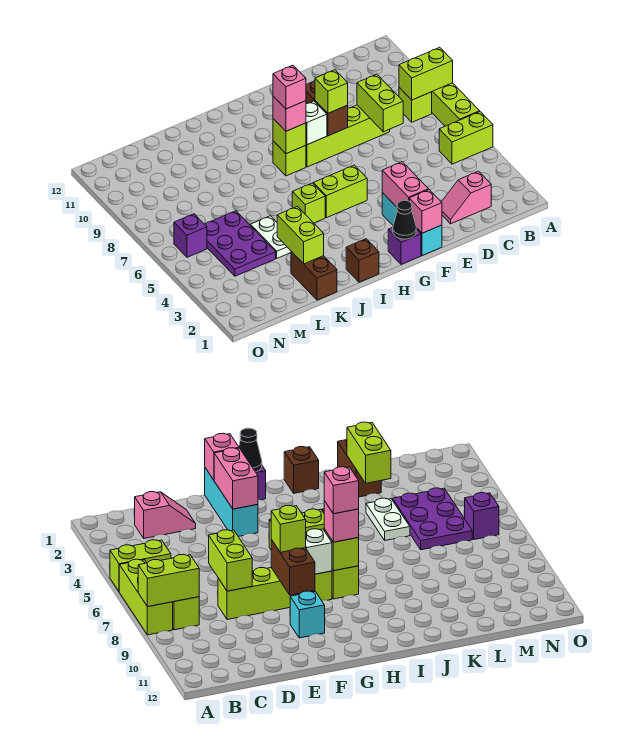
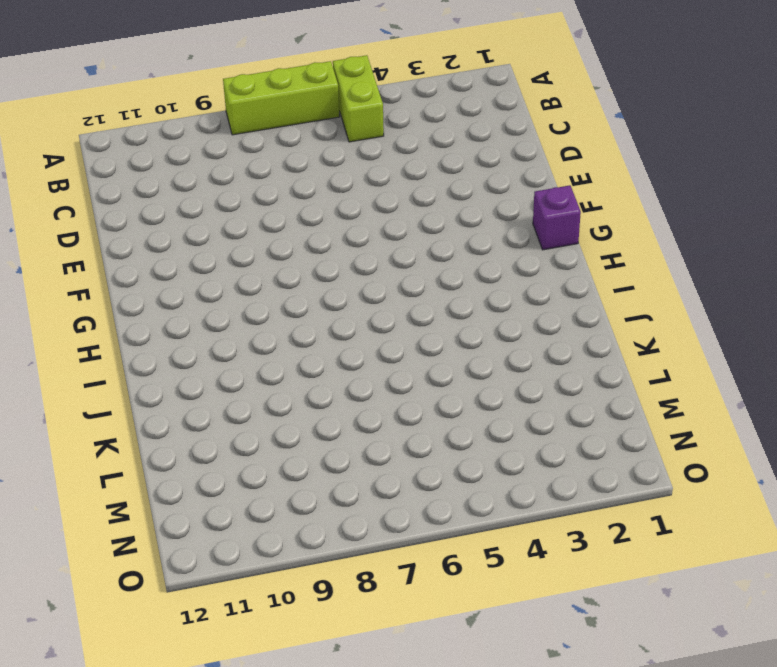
none -> lime 1x1 brick [399,87,432,122]
none -> pink 1x2 slope [442,171,491,224]
none -> lime 1x4 brick [306,105,390,167]

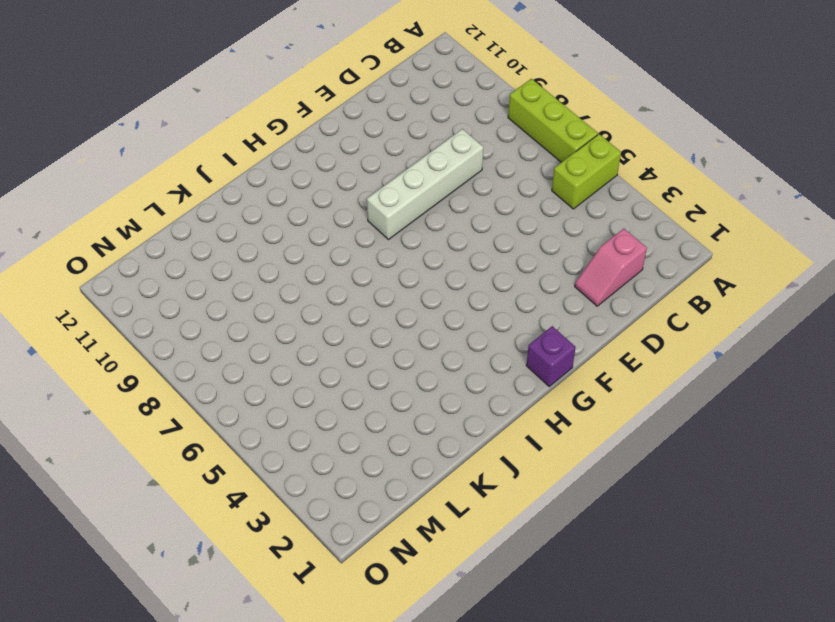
white 1x4 brick [367,129,483,240] -> lime 1x4 brick [306,105,390,167]
none -> lime 1x1 brick [399,87,432,122]
none -> cyan 1x3 brick [382,193,442,256]
none -> cyan 1x1 brick [290,591,325,638]

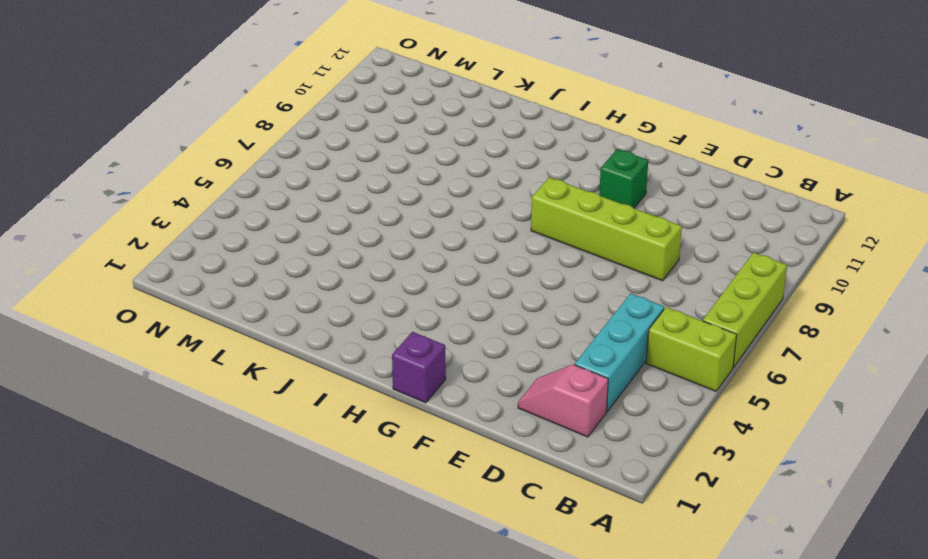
cyan 1x3 brick [575,293,664,412] -> cyan 1x3 brick moved to [382,193,442,256]
green 1x1 brick [599,149,648,208] -> cyan 1x1 brick [290,591,325,638]
none -> lime 1x1 brick [399,87,432,122]
none -> lime 1x2 brick [313,165,367,218]
none -> lime 1x1 brick [273,141,306,176]

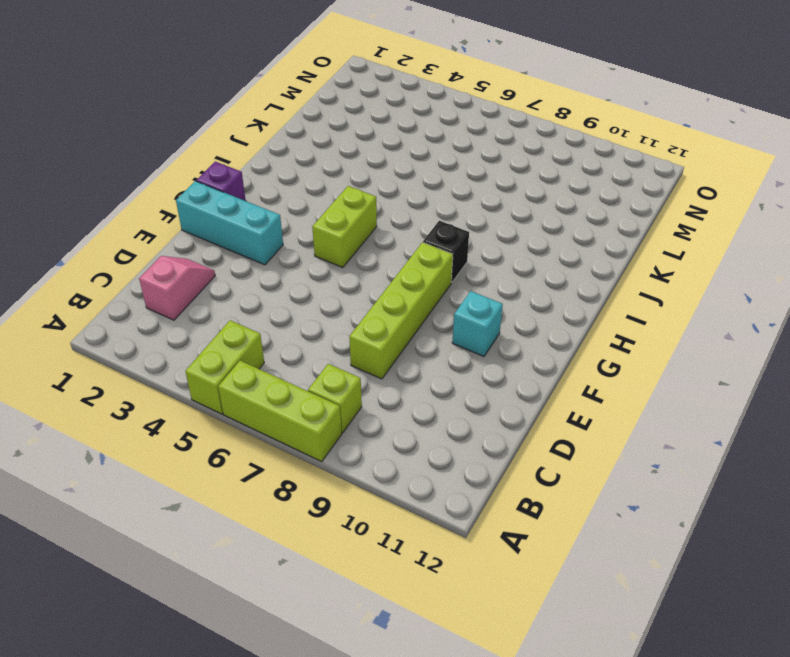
black 1x1 brick [423,221,469,283] -> lime 1x1 brick [273,141,306,176]
none -> brown 1x1 brick [346,239,379,282]
none -> lime 1x1 brick [292,183,325,223]
none -> brown 1x2 brick [291,251,337,300]

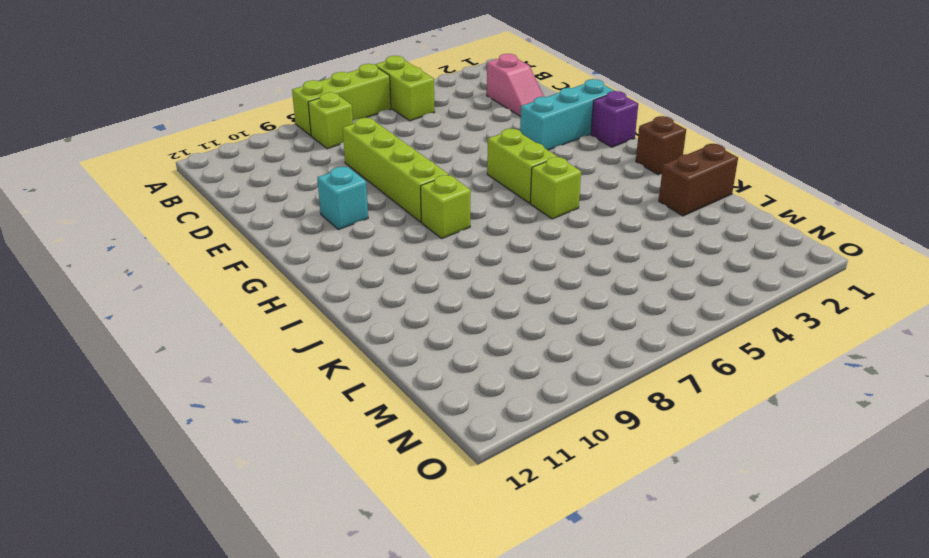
none -> white 1x2 plate [251,216,291,258]
none -> purple 2x3 plate [205,211,276,276]
none -> purple 1x1 brick [174,214,207,257]

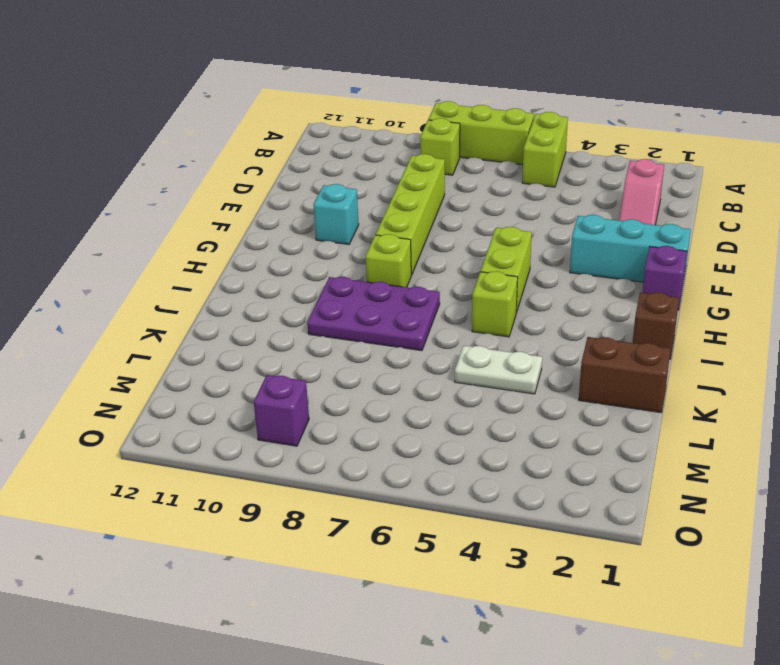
purple 2x3 plate [307,277,440,351] -> purple 2x3 plate moved to [205,211,276,276]
purple 1x1 brick [254,375,309,446] -> purple 1x1 brick moved to [174,214,207,257]
none -> lime 1x2 brick [399,47,453,100]
none -> lime 1x2 brick [357,74,403,132]
none -> pink 1x1 brick [409,190,442,233]

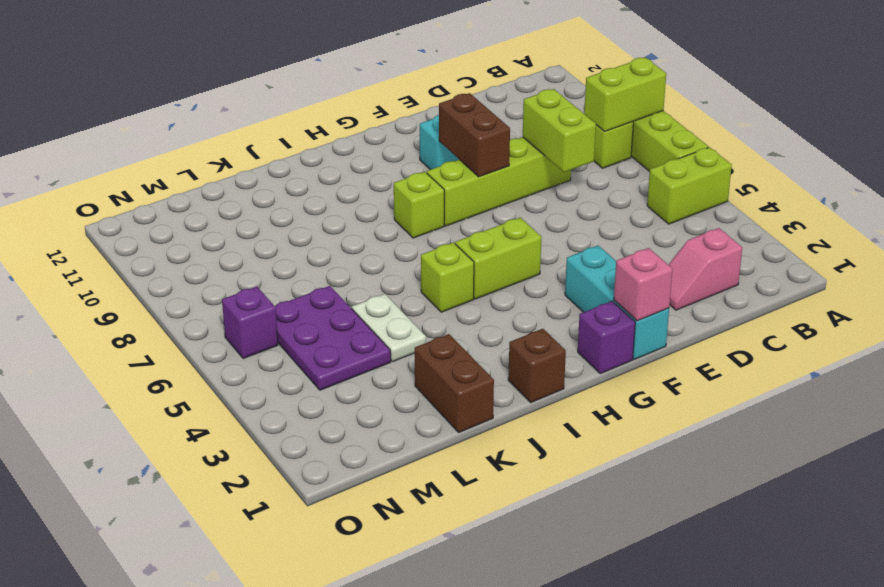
none -> pink 1x2 brick [382,162,429,207]
none -> black 1x1 cone [393,200,416,239]
none -> white 1x1 brick [306,101,327,145]

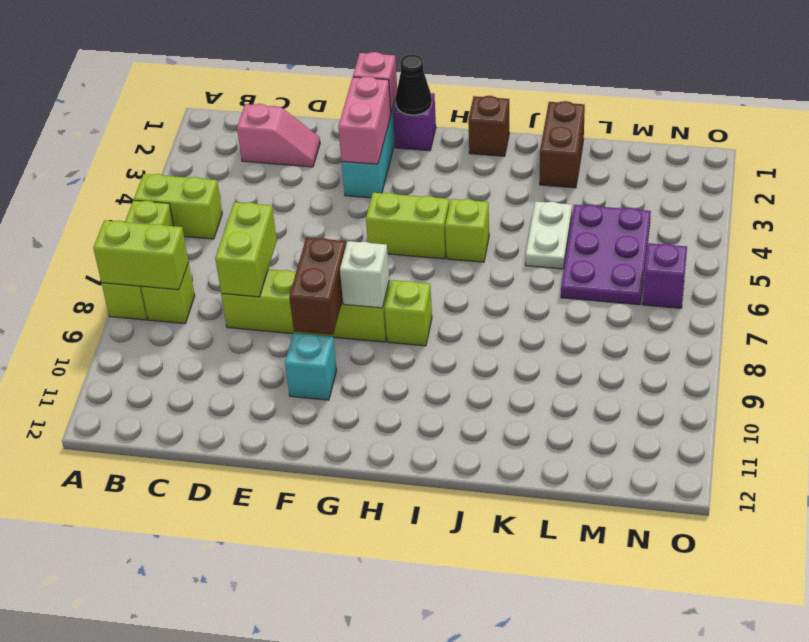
none -> lime 1x1 brick [273,119,306,154]
none -> lime 1x2 brick [277,206,324,264]
none -> lime 1x1 brick [315,70,348,113]

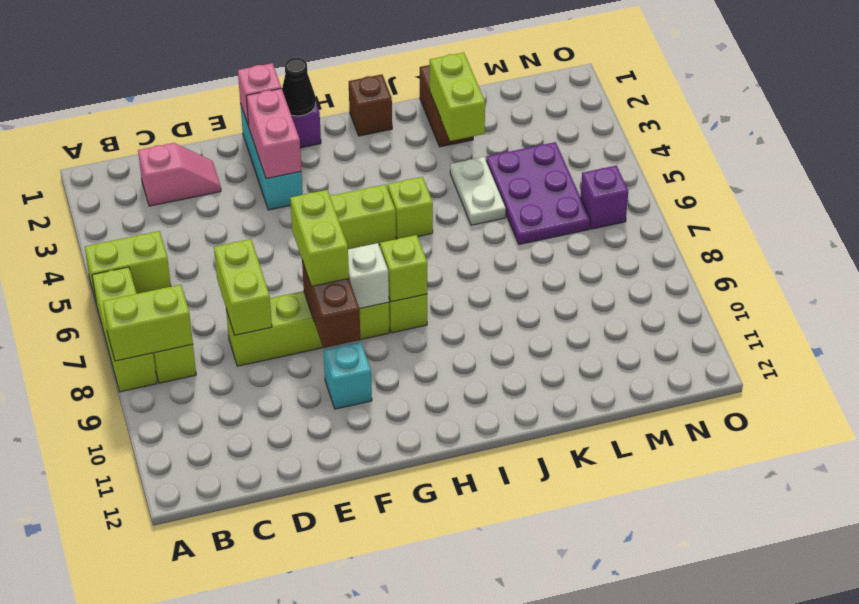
lime 1x2 brick [290,190,349,286] -> lime 1x1 brick [315,70,348,113]
none -> pink 1x1 brick [273,96,306,131]
none -> pink 1x1 brick [273,65,306,109]

